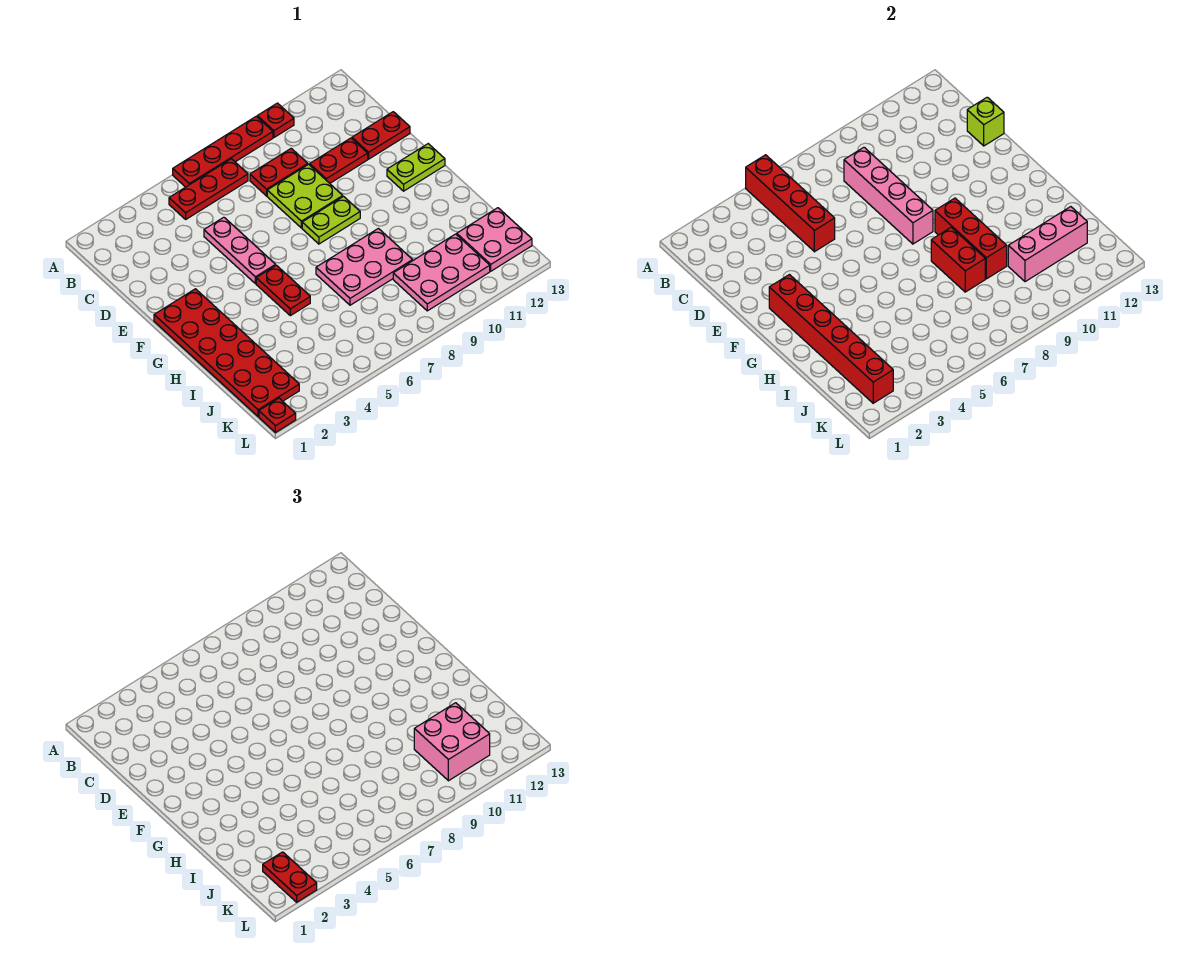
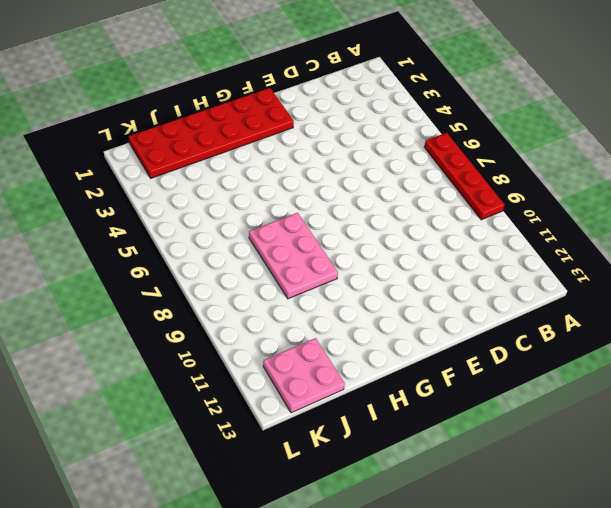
none -> red 1x1 plate [257,103,294,137]
none -> red 1x3 plate [169,159,248,219]
none -> red 1x2 plate [250,148,308,196]

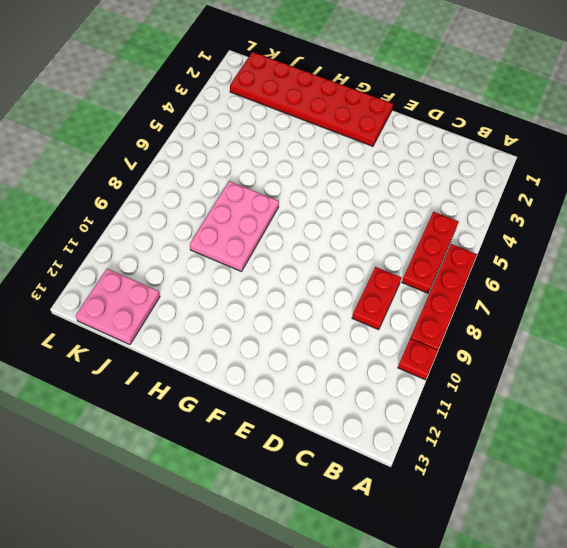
none -> pink 1x3 plate [204,217,276,284]
none -> lime 2x2 plate [267,164,343,228]
none -> red 1x2 plate [310,138,368,183]

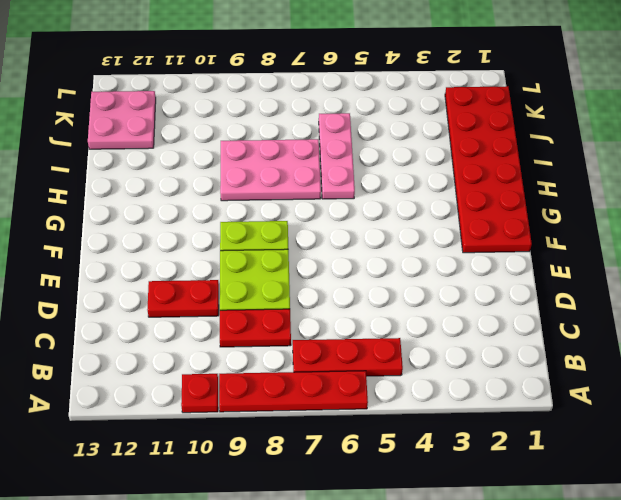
pink 1x3 plate [319,113,355,199] -> pink 1x3 plate moved to [204,217,276,284]
none -> red 1x2 plate [352,112,410,159]
none -> lime 1x2 plate [387,144,445,191]
none -> red 1x2 plate [256,265,310,316]

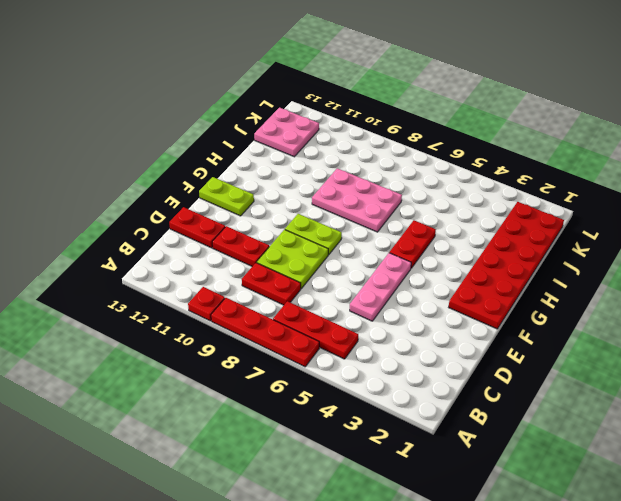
none -> pink 2x3 plate [393,234,490,311]
none -> red 1x1 plate [259,398,296,433]
none -> red 1x4 brick [746,155,835,252]

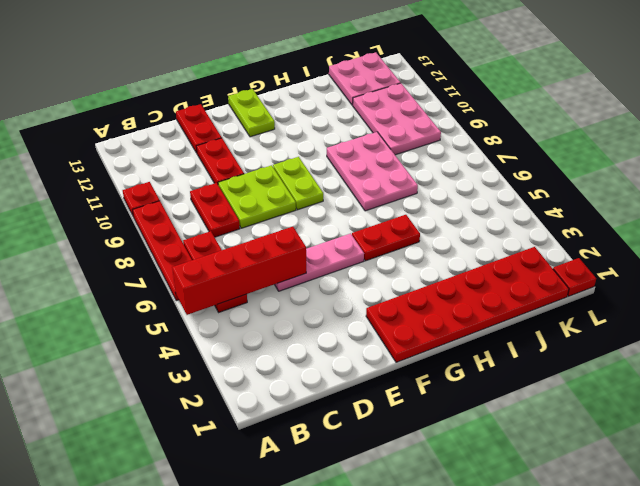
none -> pink 1x4 brick [844,147,933,244]
none -> lime 1x1 brick [967,97,1004,146]
none -> red 1x6 brick [769,275,893,403]

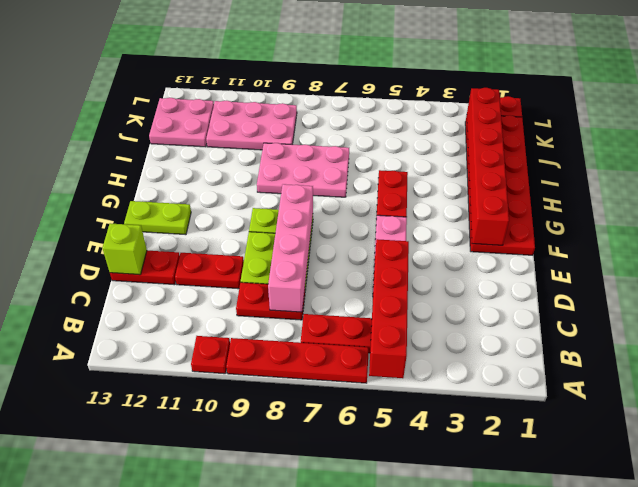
none -> red 1x3 brick [935,198,1007,279]
none -> red 1x2 brick [931,227,985,292]
none -> pink 1x3 brick [1008,207,1087,282]

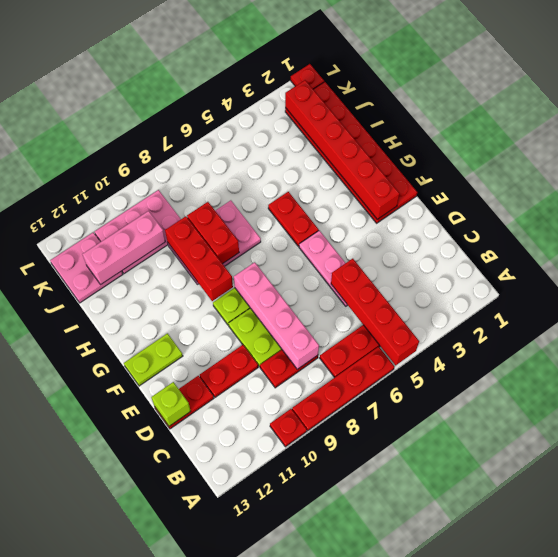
none -> pink 2x2 brick [414,703,490,781]
none -> red 1x2 plate [263,852,317,902]

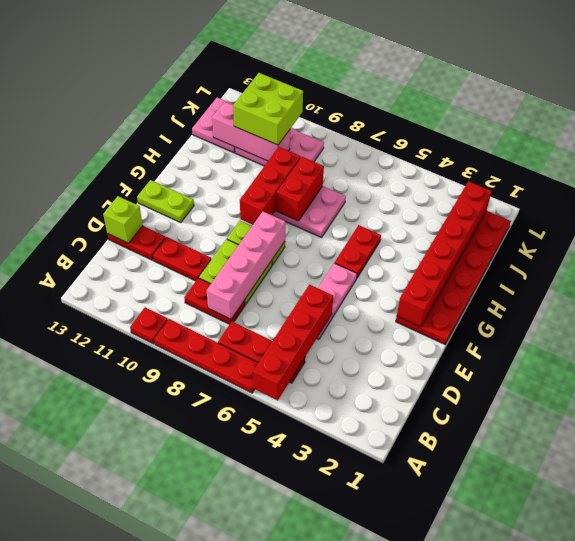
lime 2x2 brick [233,73,303,145] -> pink 2x2 brick [414,703,490,781]
none -> red 1x1 plate [259,398,296,433]
none -> red 1x2 plate [263,852,317,902]

